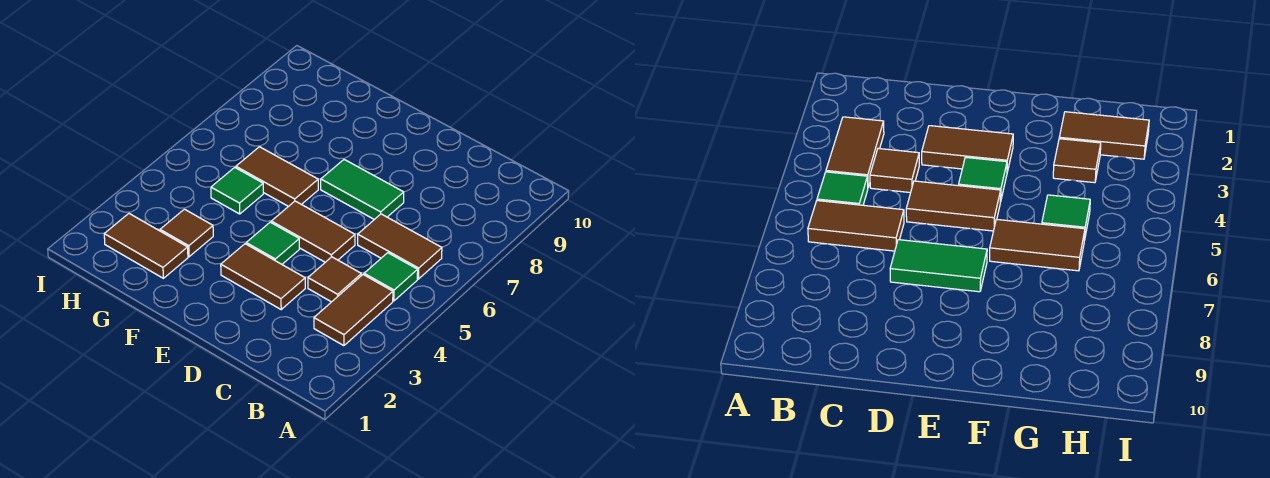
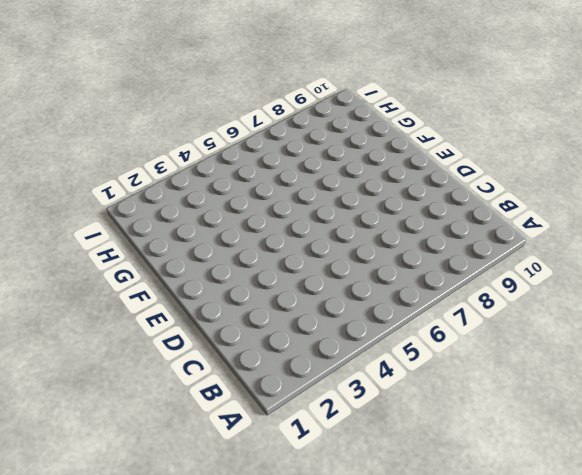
none -> brown 1x2 tile [314,275,393,346]
none -> green 1x1 tile [364,253,418,301]
none -> brown 1x2 tile [358,214,442,279]

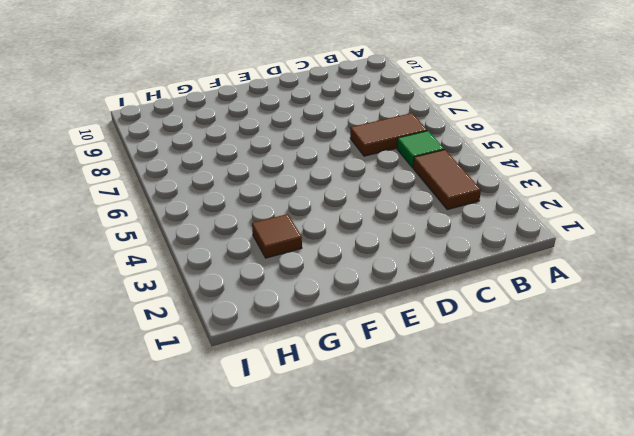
none -> brown 1x1 tile [308,257,361,302]
none -> brown 1x2 tile [221,244,305,309]
none -> brown 1x2 tile [271,201,355,262]

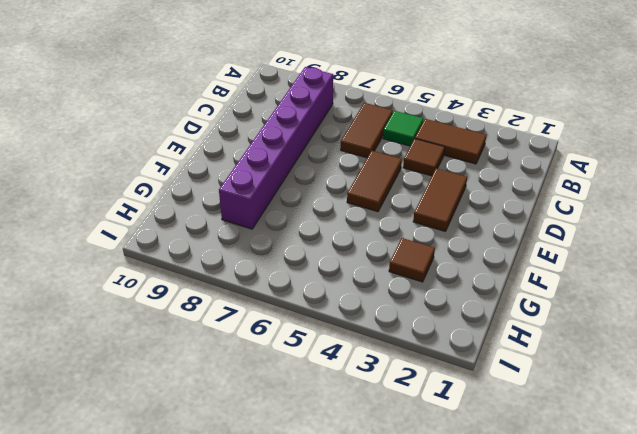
purple 1x6 brick [219,67,333,229] -> none
none -> green 1x2 tile [321,160,404,220]
none -> green 1x1 tile [246,222,299,264]
none -> brown 1x2 tile [236,147,318,207]

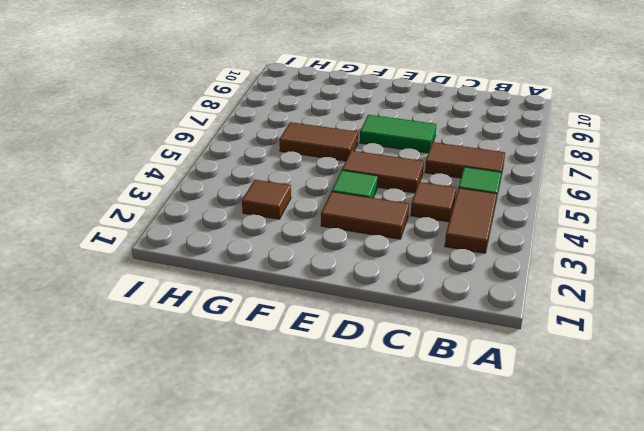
none -> brown 1x2 tile [104,214,188,278]
none -> green 1x1 tile [211,167,263,214]

